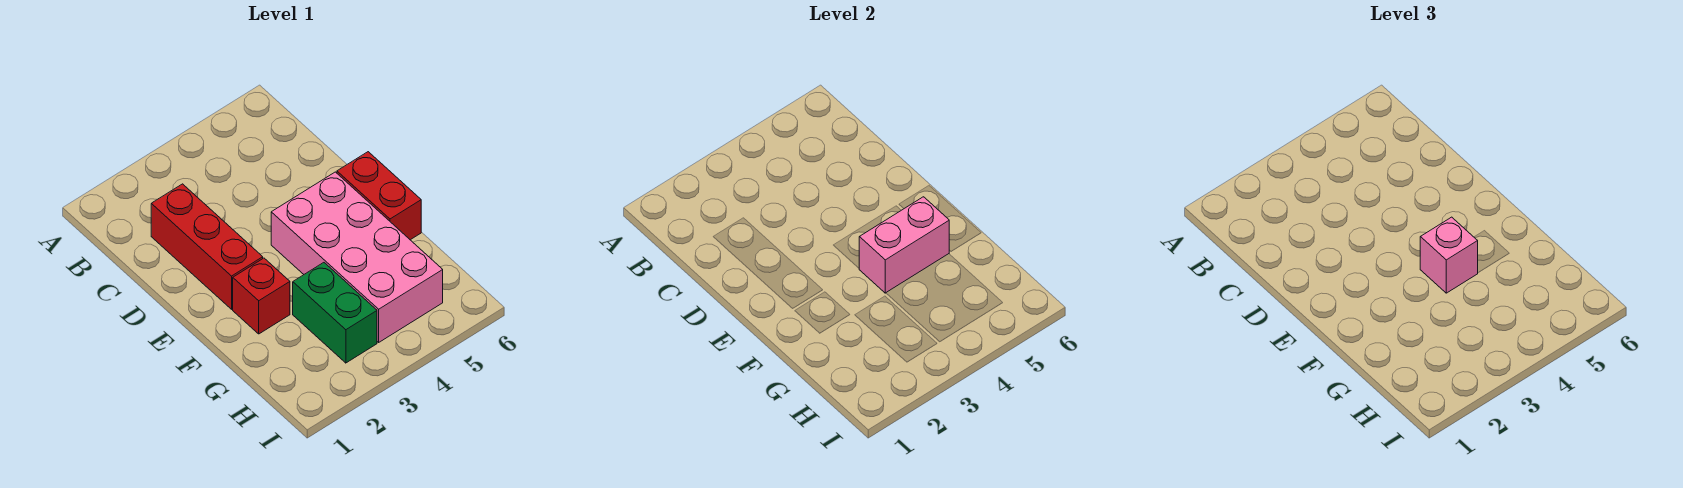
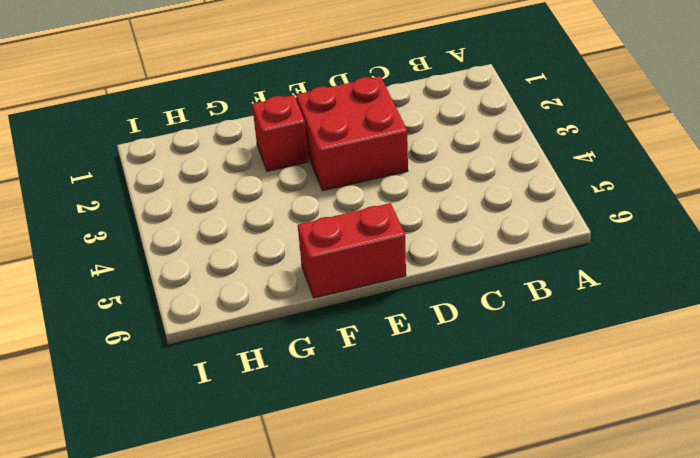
red 2x2 brick [296,76,408,191] -> red 1x3 brick [151,184,263,309]
none -> pink 2x4 brick [271,172,443,342]
none -> green 1x2 brick [293,263,377,363]

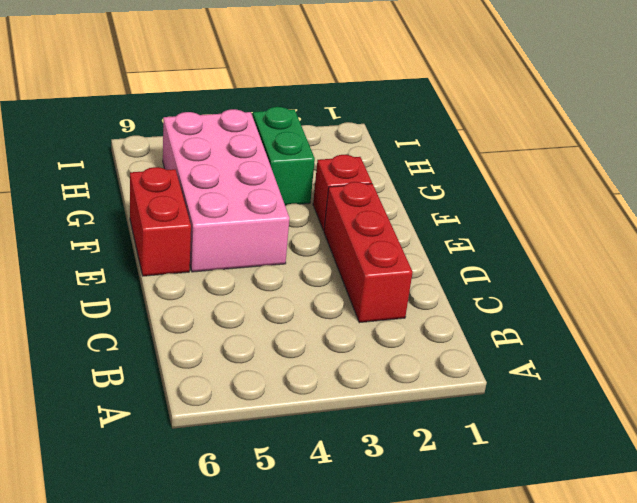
none -> pink 1x2 brick [859,197,949,293]
none -> pink 1x1 brick [1420,217,1478,293]

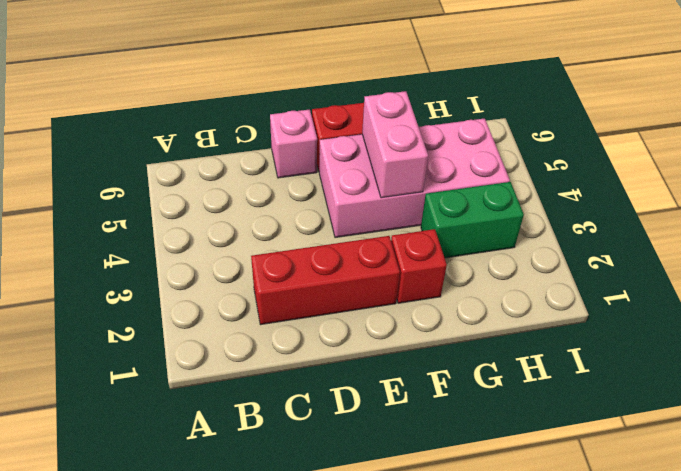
pink 1x1 brick [270,109,317,178] -> pink 1x1 brick moved to [1420,217,1478,293]

